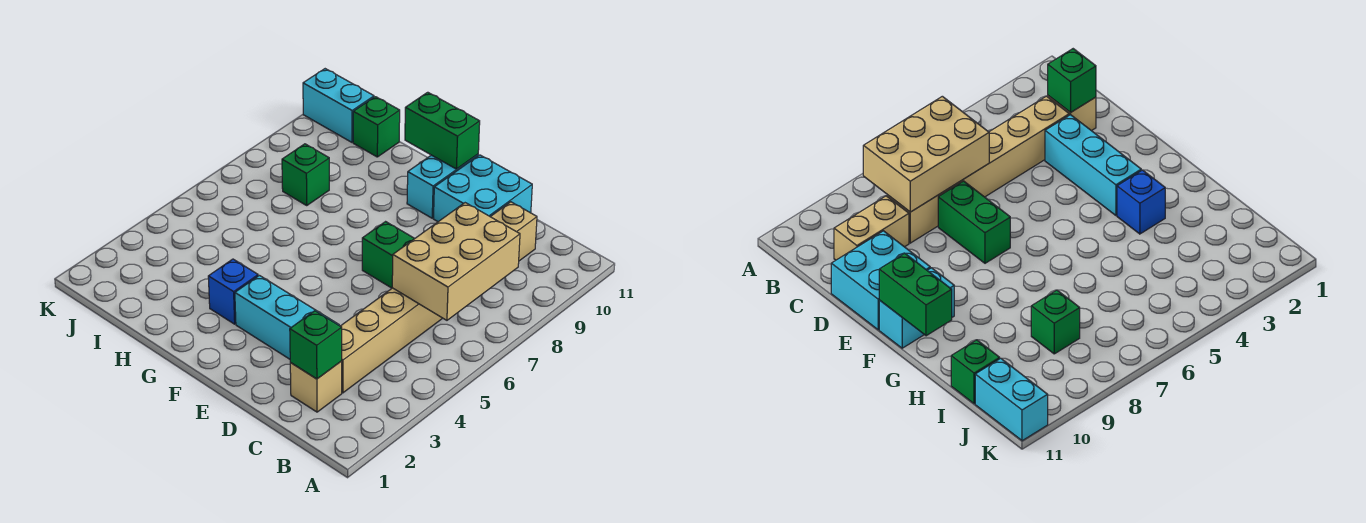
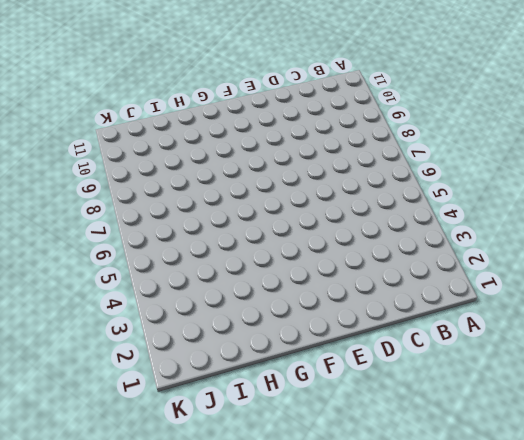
none -> tan 1x1 brick [290,361,342,412]
none -> tan 1x6 brick [341,288,442,393]
none -> tan 1x2 brick [491,202,537,261]

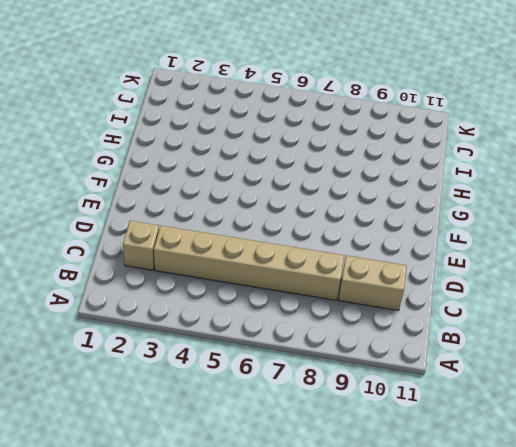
none -> cyan 1x3 brick [235,275,339,359]
none -> green 1x2 brick [362,222,414,288]
none -> cyan 2x2 brick [434,155,532,222]

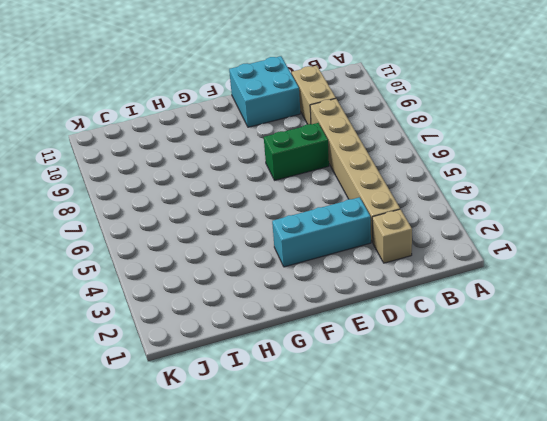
none -> cyan 1x2 brick [407,154,478,218]
none -> blue 1x1 brick [208,259,258,324]
none -> green 1x1 brick [282,144,329,205]

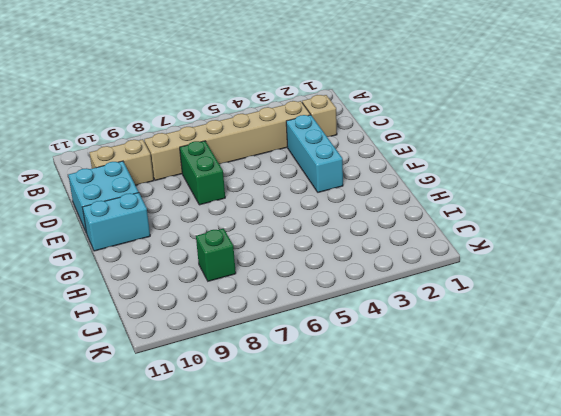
none -> blue 1x1 brick [208,259,258,324]
none -> green 1x1 brick [353,97,400,157]
none -> cyan 1x2 brick [303,69,374,142]

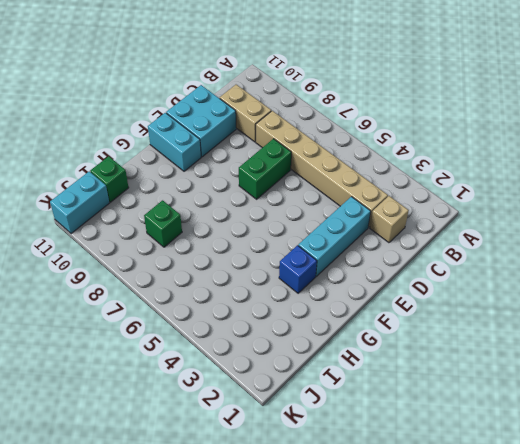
none -> tan 2x3 brick [392,203,520,320]
none -> green 1x1 brick [290,311,342,379]
none -> green 1x2 brick [405,92,480,169]

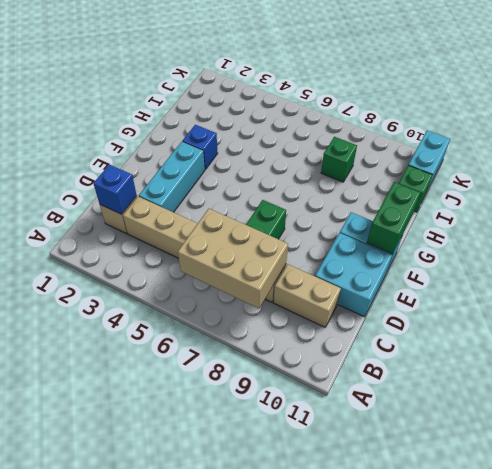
blue 1x1 brick [94,165,137,214] -> green 1x1 brick [290,311,342,379]

